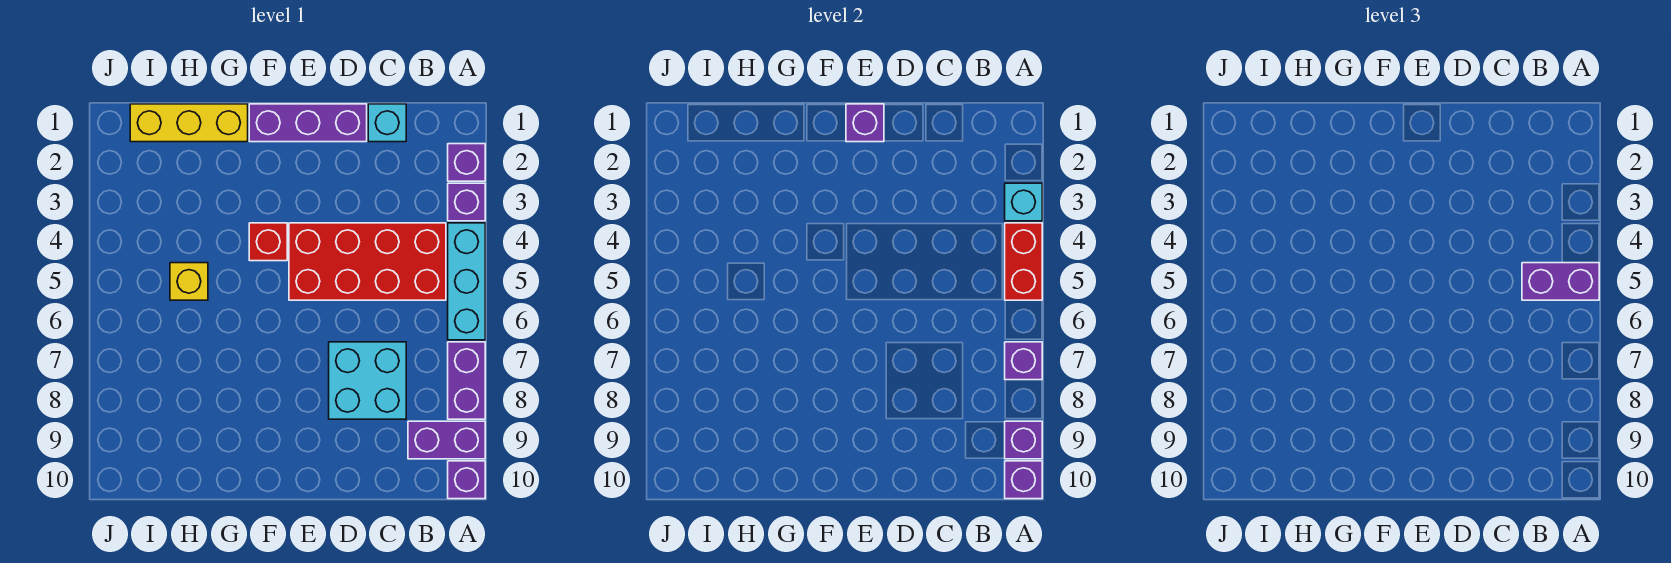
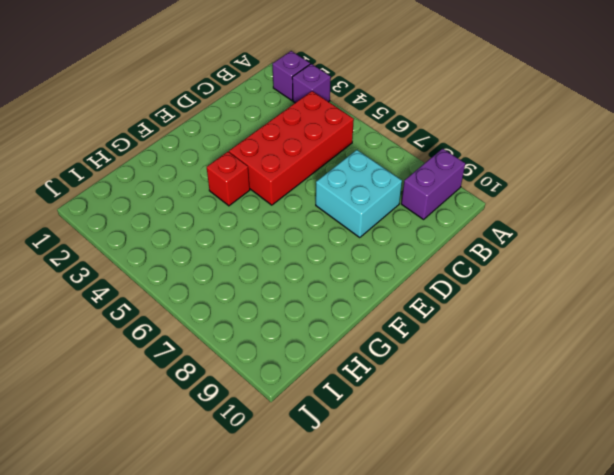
none -> cyan 1x3 brick [448,223,485,340]
none -> purple 1x2 brick [448,342,485,419]
none -> purple 1x1 brick [448,461,485,499]

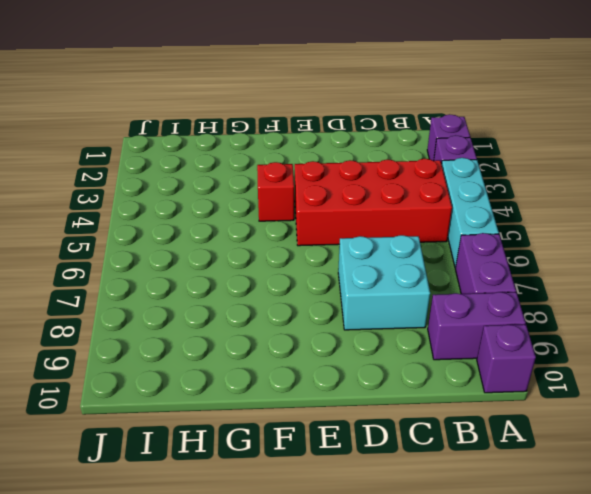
none -> cyan 1x1 brick [368,104,406,142]
none -> purple 1x3 brick [249,104,367,142]
none -> yellow 1x3 brick [130,104,248,142]

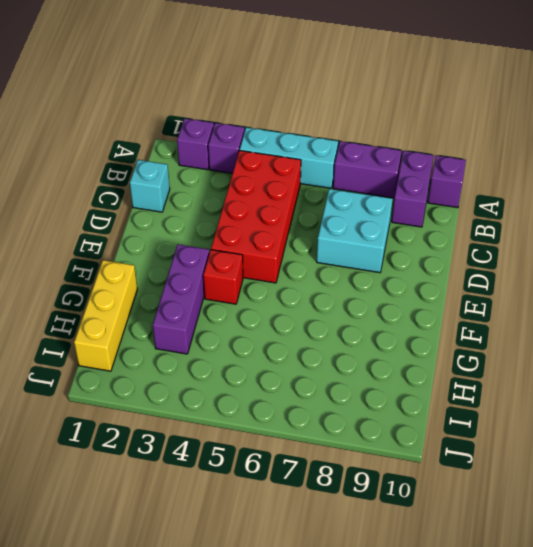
purple 1x3 brick [153,244,209,354] -> purple 1x3 brick moved to [249,104,367,142]
none -> yellow 1x1 brick [170,263,208,300]
none -> cyan 1x1 brick [1005,183,1042,221]
none -> red 1x2 brick [1005,223,1042,300]

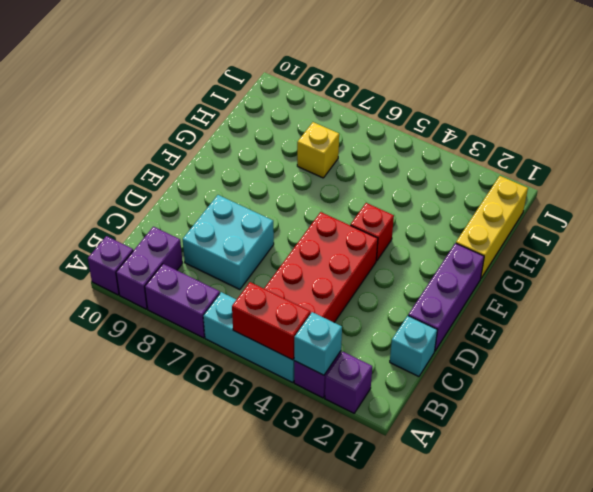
yellow 1x1 brick [297,122,339,178] -> yellow 1x1 brick moved to [170,263,208,300]
none -> purple 1x1 brick [1005,342,1042,380]
none -> purple 1x1 brick [1005,421,1042,459]
none -> purple 1x1 brick [1005,461,1042,499]

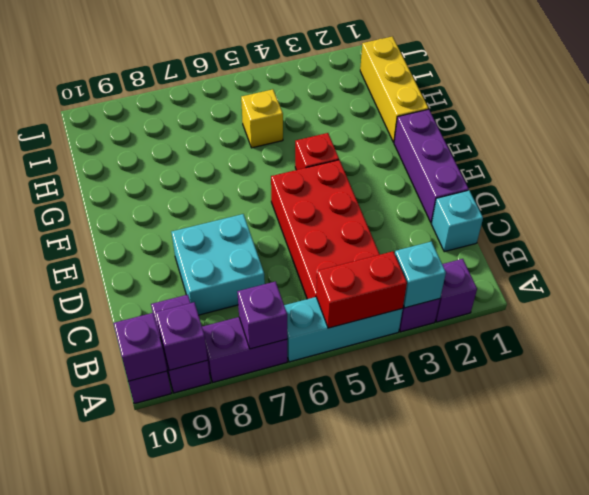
none -> purple 1x1 brick [846,104,884,142]
none -> purple 1x2 brick [1522,263,1599,300]

